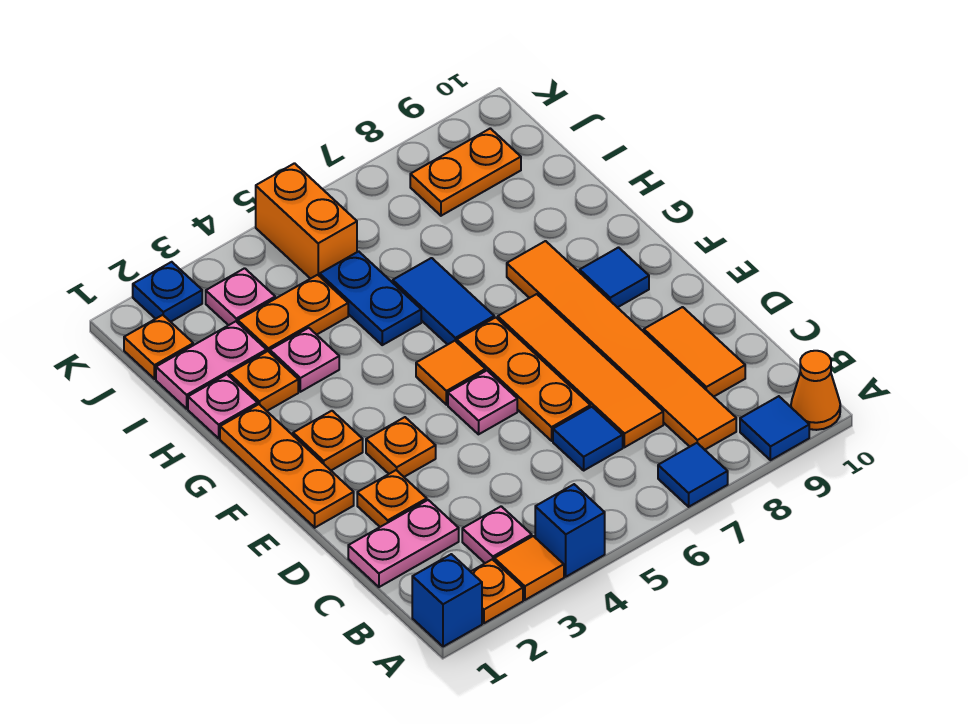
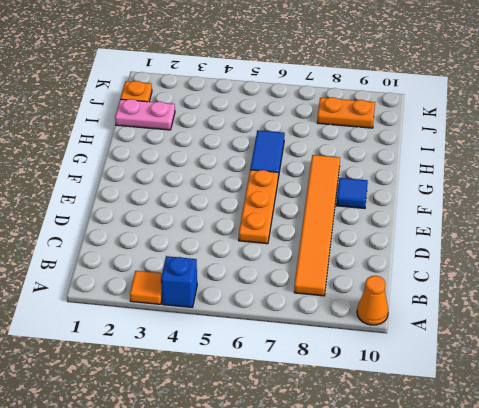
none -> blue 1x1 brick [412,554,482,647]
none -> orange 1x1 plate [471,559,523,623]
none -> blue 1x1 tile [658,443,728,507]
none -> blue 1x1 tile [740,396,809,460]

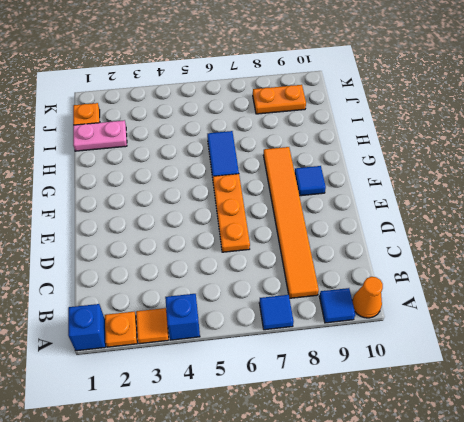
none -> pink 1x1 plate [462,506,532,563]
none -> pink 1x2 plate [348,500,459,587]
none -> blue 1x1 tile [553,407,623,470]
none -> orange 1x4 tile [498,294,663,447]

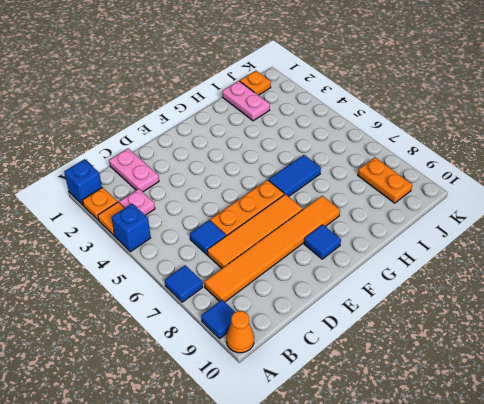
none -> orange 1x2 tile [644,307,745,397]
none -> orange 1x1 plate [357,470,427,527]
none -> orange 1x3 plate [220,404,354,528]
none -> orange 1x1 plate [366,417,436,477]

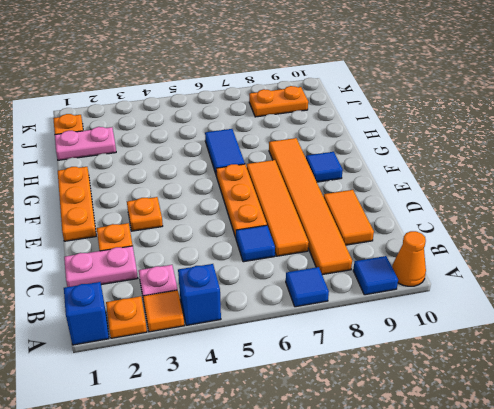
none -> pink 1x1 plate [448,371,517,434]
none -> orange 1x1 plate [293,411,363,470]
none -> orange 1x1 tile [416,341,485,405]
none -> pink 1x1 plate [188,375,258,438]

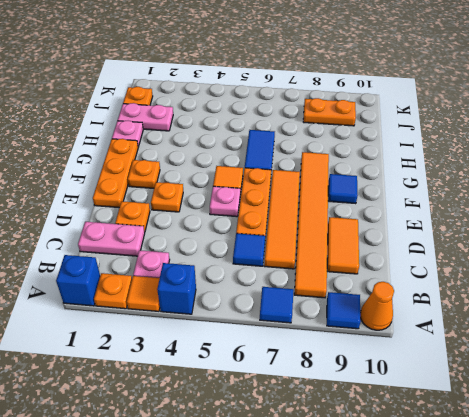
none -> orange 1x1 plate [229,351,298,411]
none -> pink 1x1 plate [270,328,339,392]
none -> blue 1x2 plate [320,251,421,345]
none -> orange 1x2 plate [238,275,348,352]

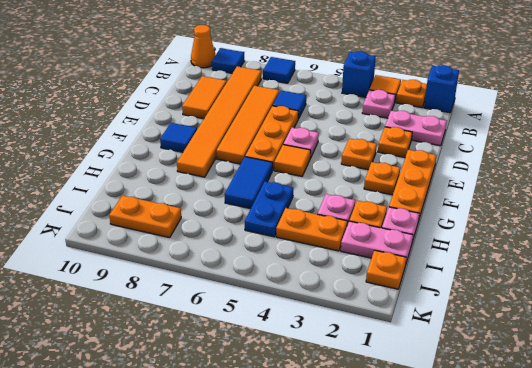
none -> pink 1x1 plate [206,268,275,325]
none -> orange 1x2 brick [256,163,357,279]
none -> blue 1x1 plate [133,262,202,322]

